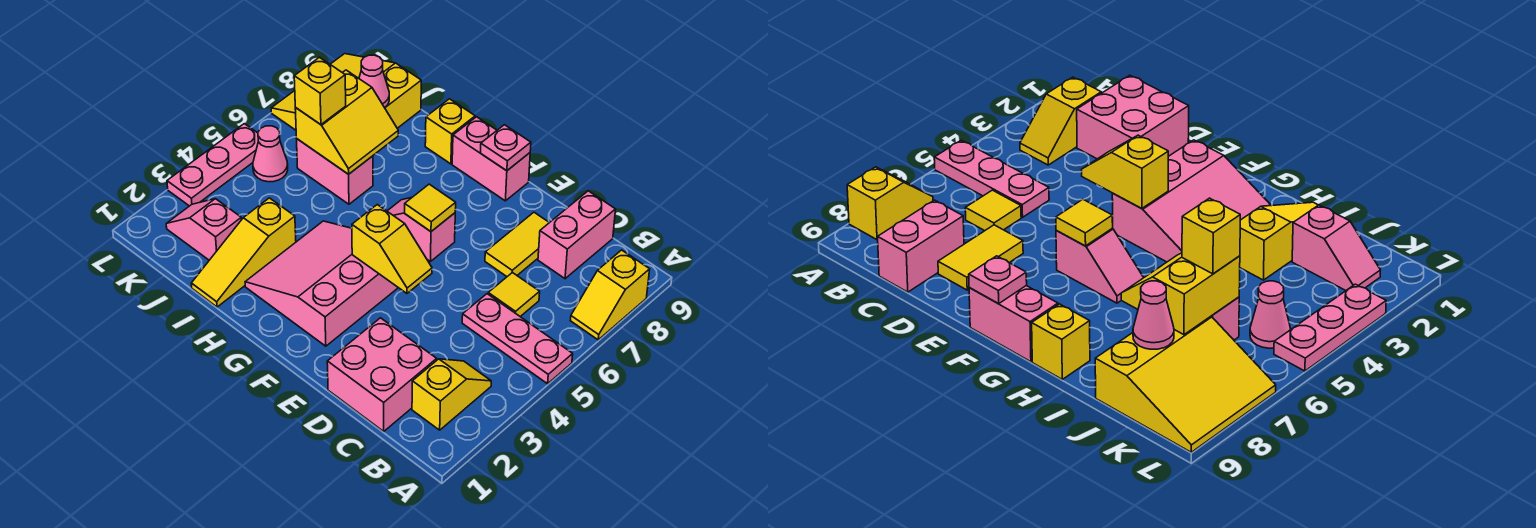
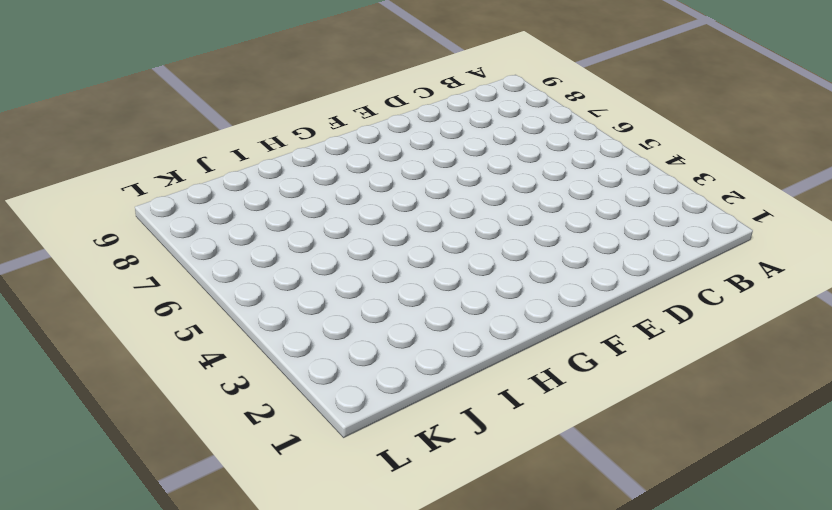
none -> pink 1x3 plate [462,294,573,384]
none -> yellow 1x2 slope [570,250,650,340]
none -> yellow 1x2 slope [412,359,491,430]

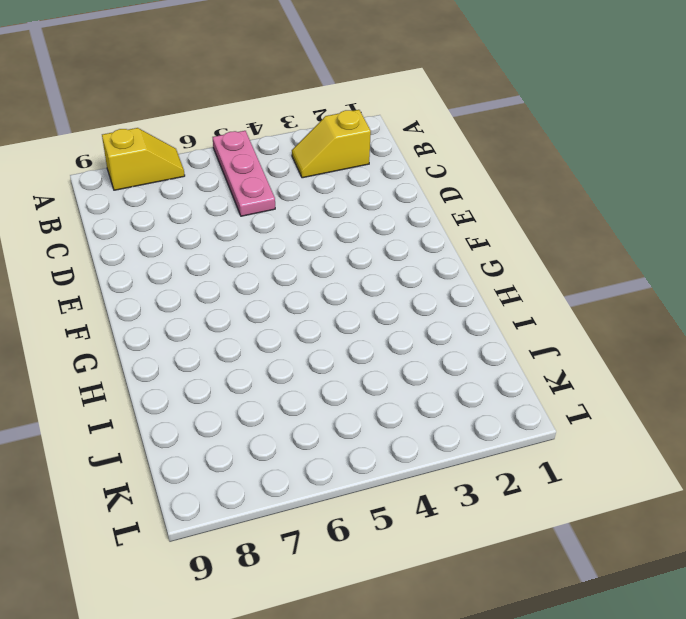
none -> pink 2x2 brick [327,318,437,431]
none -> yellow 1x1 tile [488,273,540,316]
none -> pink 1x2 brick [538,191,616,279]

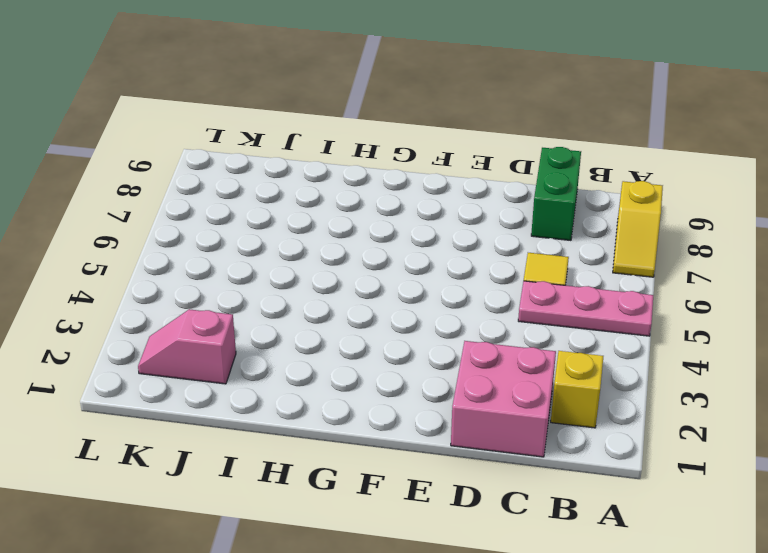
green 1x2 brick [531,147,581,240] -> pink 1x2 brick [538,191,616,279]
none -> yellow 1x2 tile [485,212,549,276]
none -> pink 3x3 slope [245,221,398,346]
none -> pink 1x2 slope [387,198,455,261]

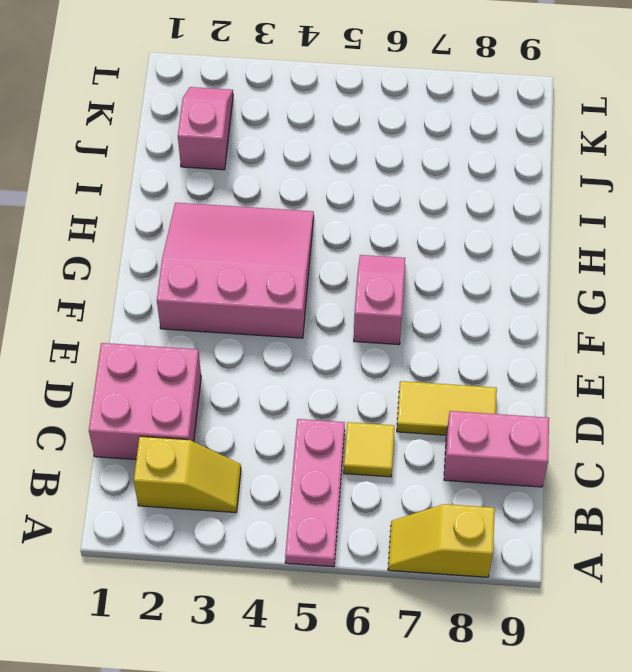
none -> pink 1x2 brick [452,117,530,201]
none -> yellow 1x1 brick [425,99,475,164]
none -> yellow 1x3 slope [191,198,296,307]

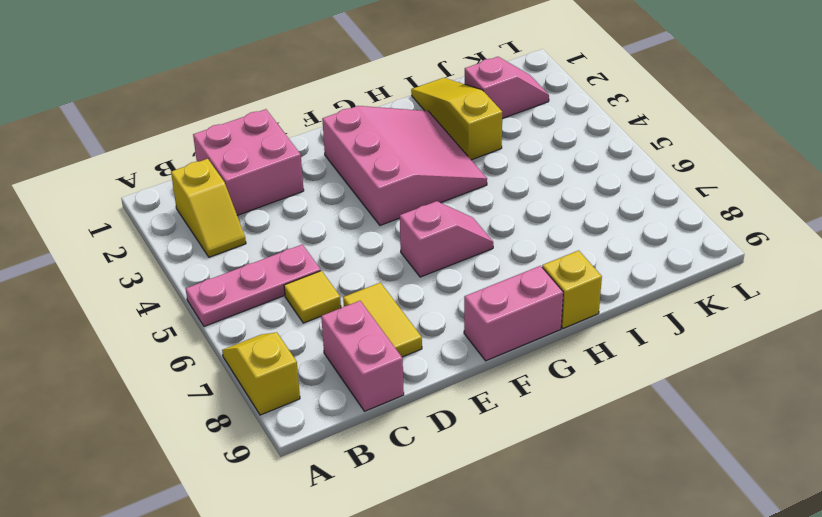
none -> pink 1x2 brick [297,139,373,204]
none -> yellow 3x3 slope [271,54,421,130]
none -> pink 1x1 cone [253,126,288,182]

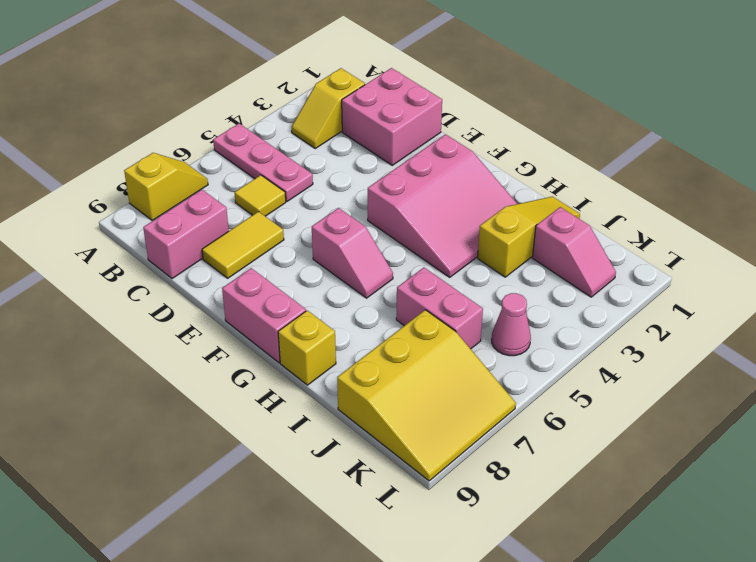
none -> pink 1x3 plate [167,124,258,206]
none -> yellow 1x2 slope [352,205,432,293]
none -> yellow 1x1 tile [405,184,456,231]

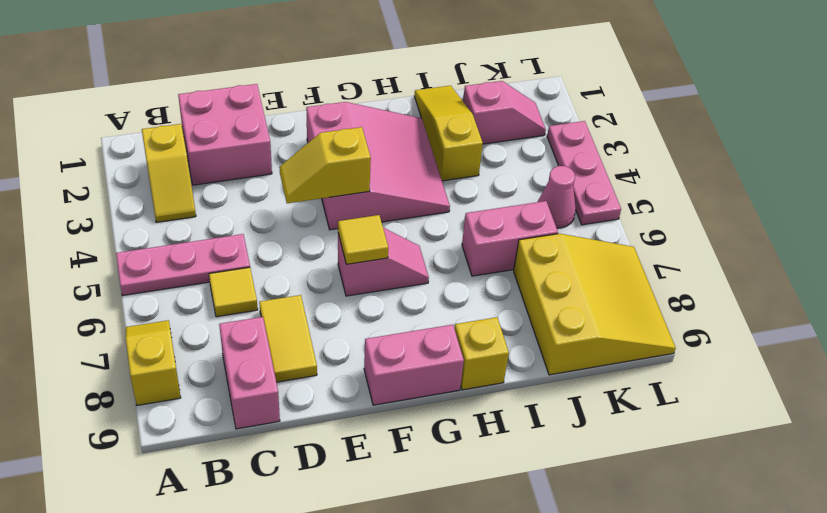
none -> pink 1x1 plate [481,125,531,171]
none -> yellow 2x2 slope [295,70,398,174]
none -> pink 1x1 cone [359,55,389,108]

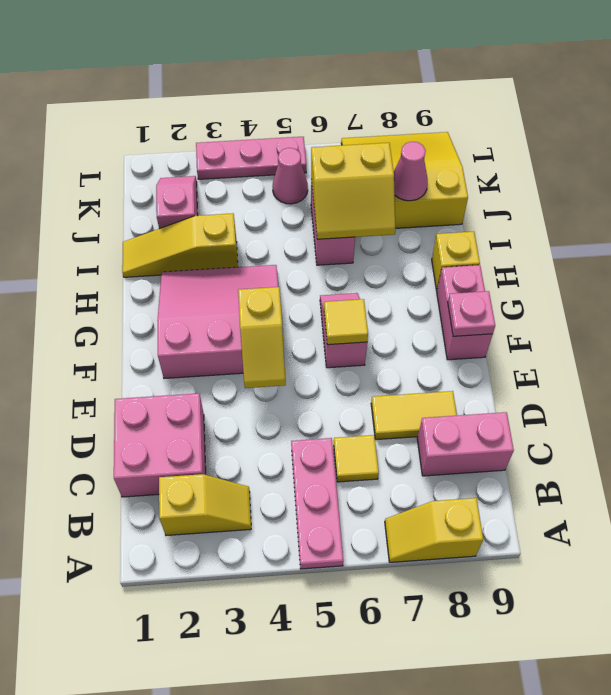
none -> yellow 1x1 brick [294,57,346,125]

